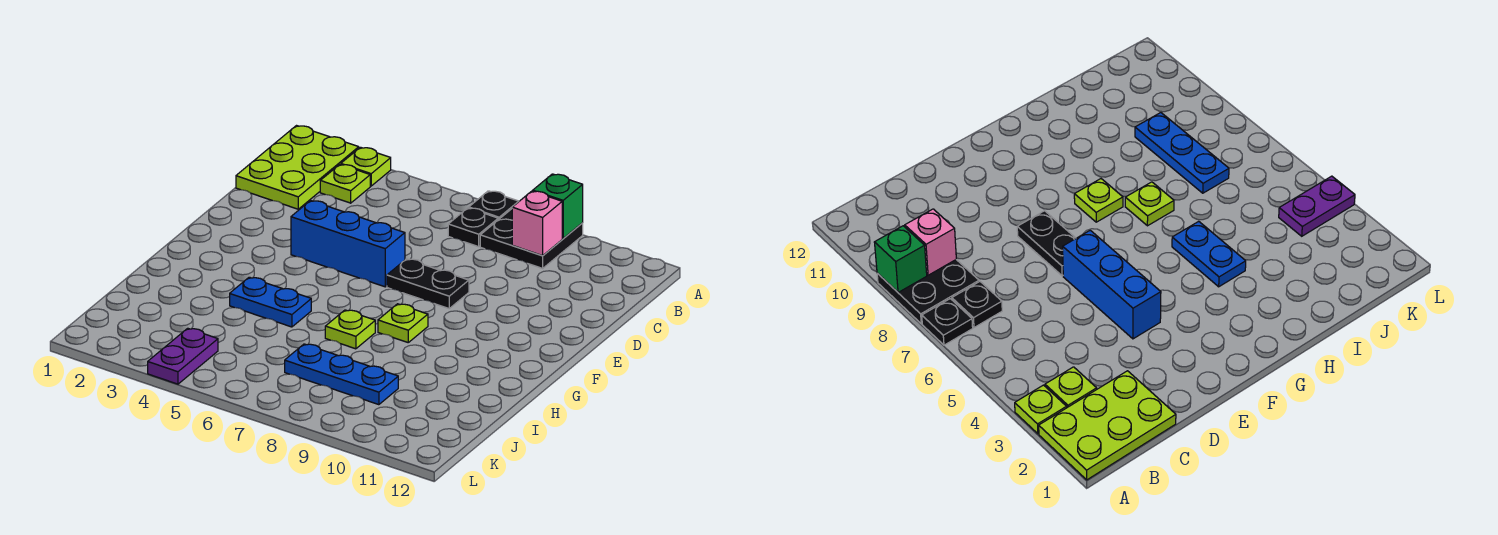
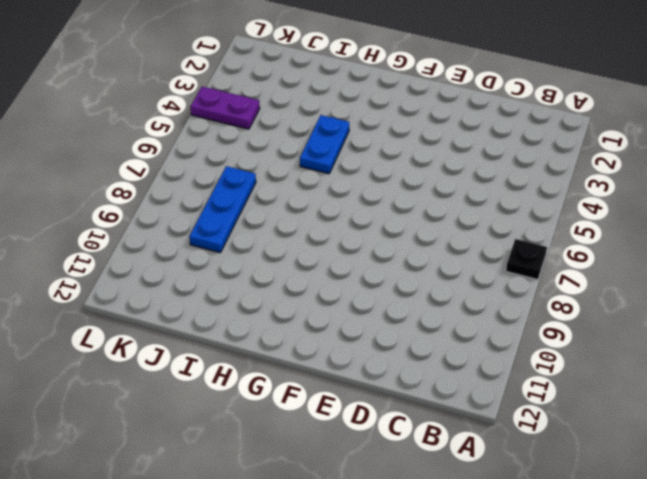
none -> lime 2x3 plate [236,126,359,209]
none -> lime 1x1 plate [341,147,391,186]
none -> black 2x2 plate [480,209,583,268]

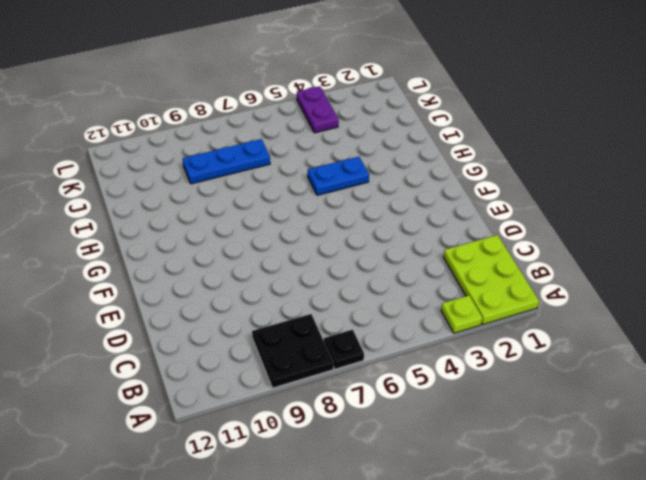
none -> lime 1x1 plate [320,164,370,203]
none -> black 1x1 plate [448,208,498,247]
none -> blue 1x3 brick [291,201,405,287]

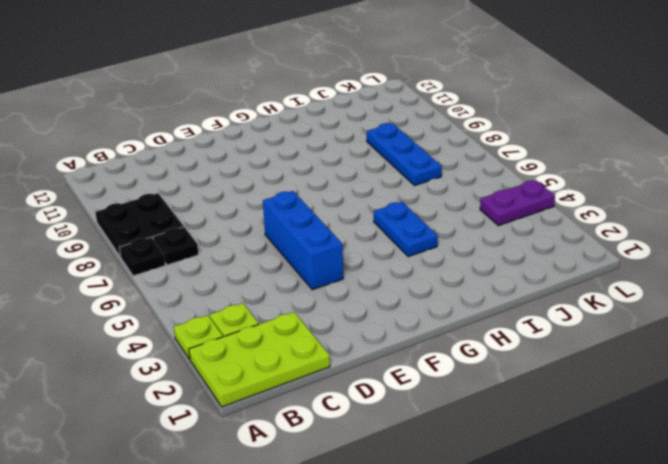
none -> black 1x2 plate [387,259,469,308]
none -> lime 1x1 plate [378,304,428,342]
none -> lime 1x1 plate [325,310,375,349]

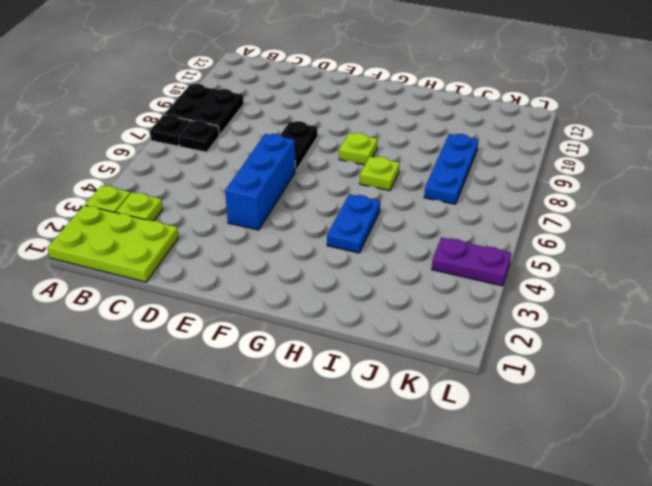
none -> green 1x1 brick [533,174,583,239]
none -> pink 1x1 brick [512,191,562,256]

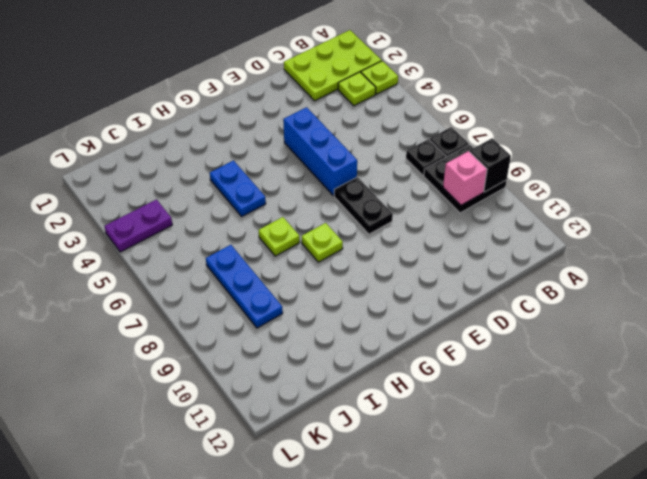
black 1x1 brick [470,138,511,192] -> green 1x1 brick [533,174,583,239]

